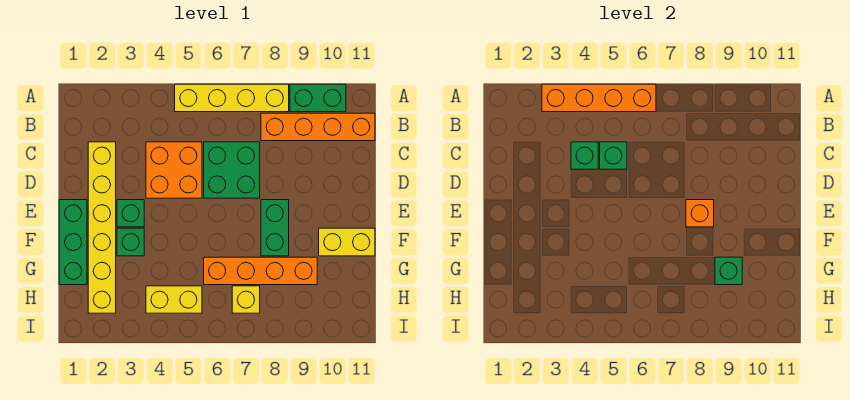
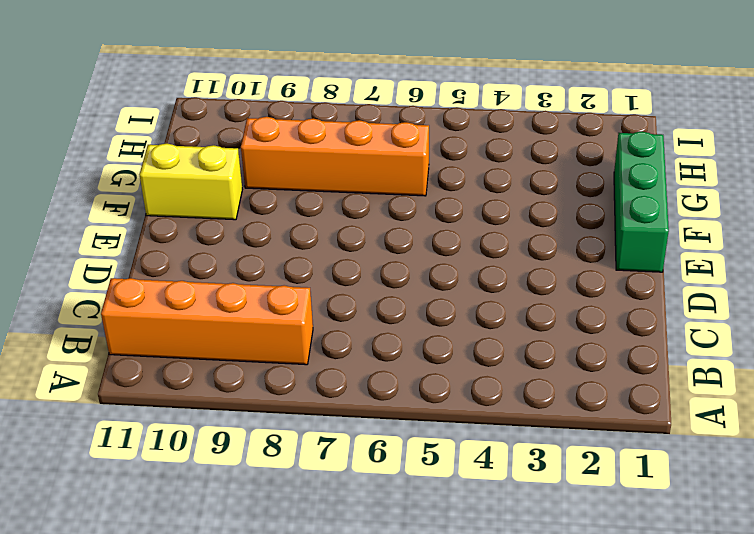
none -> yellow 1x4 brick [175,84,289,112]
none -> green 1x2 brick [290,84,346,112]
none -> yellow 1x6 brick [88,142,116,313]

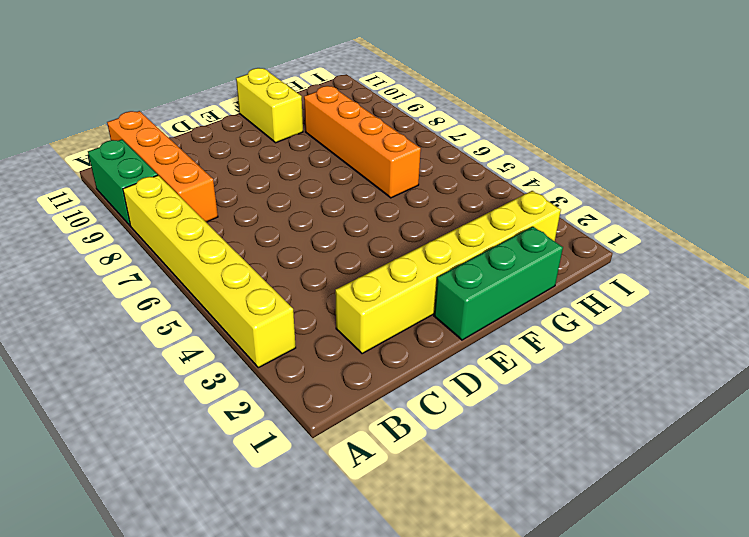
yellow 1x6 brick [123,175,296,368] -> yellow 1x4 brick [175,84,289,112]
none -> orange 2x2 brick [146,142,202,198]
none -> green 2x2 brick [204,142,260,198]
none -> green 1x1 brick [117,200,144,227]

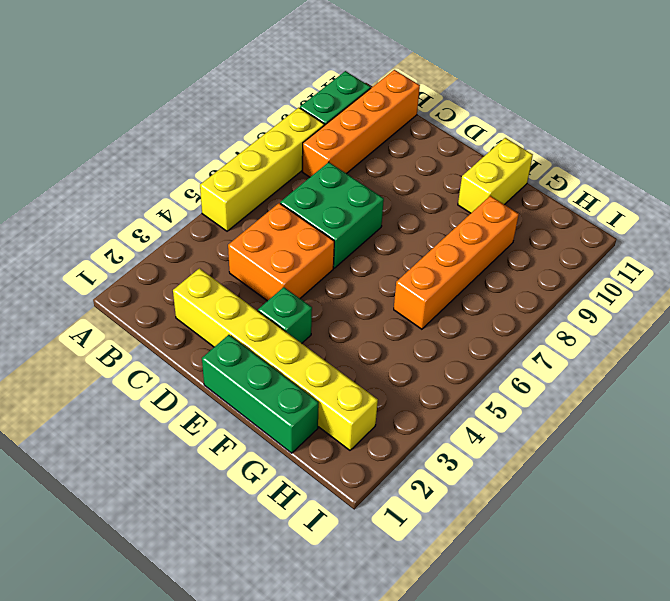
none -> green 1x2 brick [261,200,289,256]
none -> green 1x1 brick [117,228,144,256]
none -> yellow 1x2 brick [146,286,202,313]

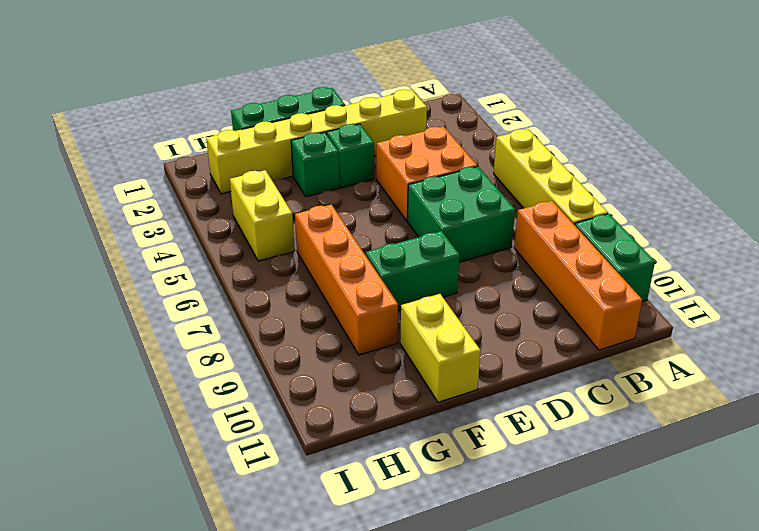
none -> yellow 1x1 brick [232,286,260,313]
none -> orange 1x4 brick [542,84,656,112]
none -> green 1x1 brick [571,142,598,169]

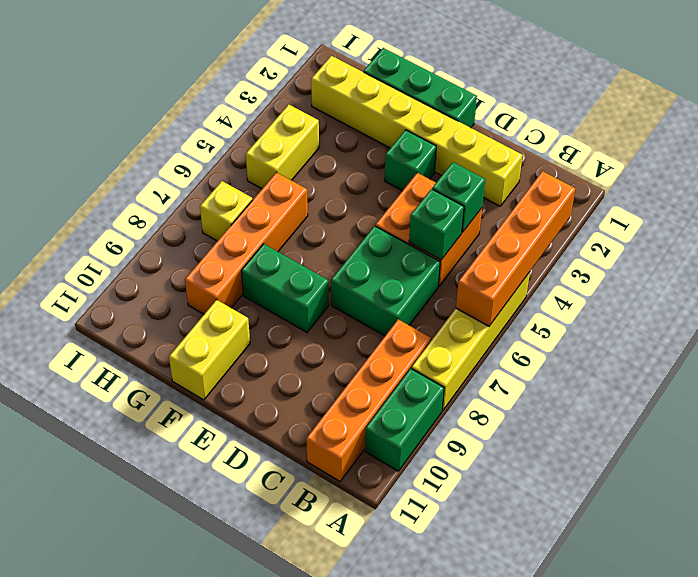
none -> green 1x1 brick [117,228,144,256]
none -> orange 1x1 brick [686,200,714,227]
none -> green 1x1 brick [715,257,742,285]

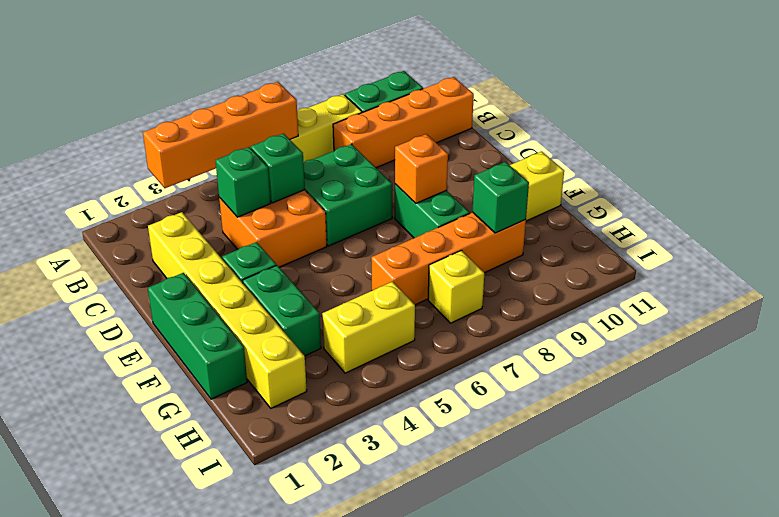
green 1x2 brick [243,265,321,356] -> green 1x1 brick [117,228,144,256]

